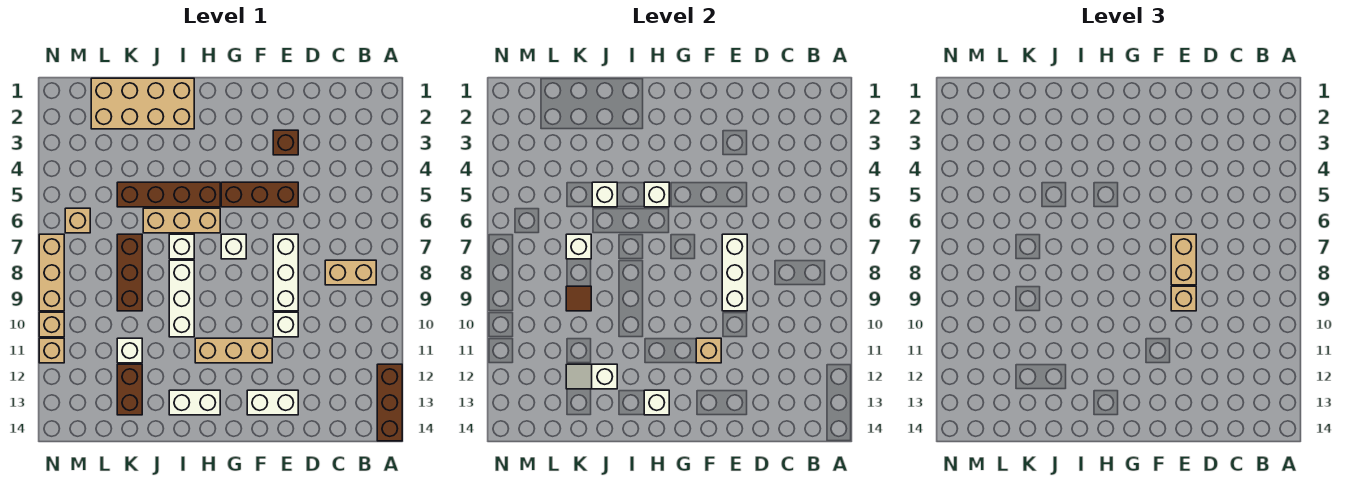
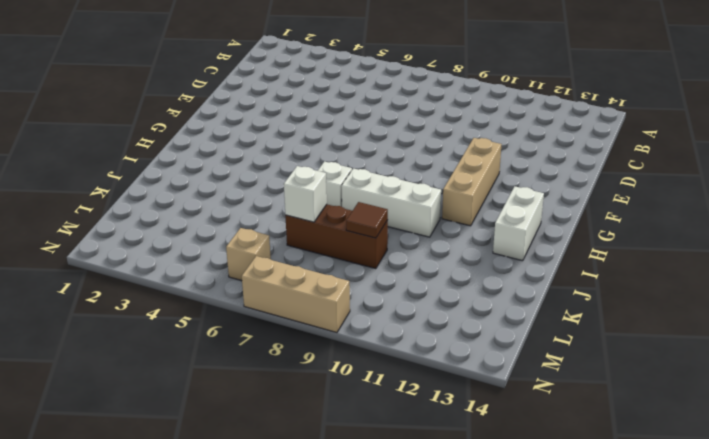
none -> brown 1x3 brick [377,364,402,441]
none -> tan 1x2 brick [325,260,376,285]
none -> brown 1x1 brick [273,130,298,155]
none -> brown 1x3 brick [221,182,298,207]

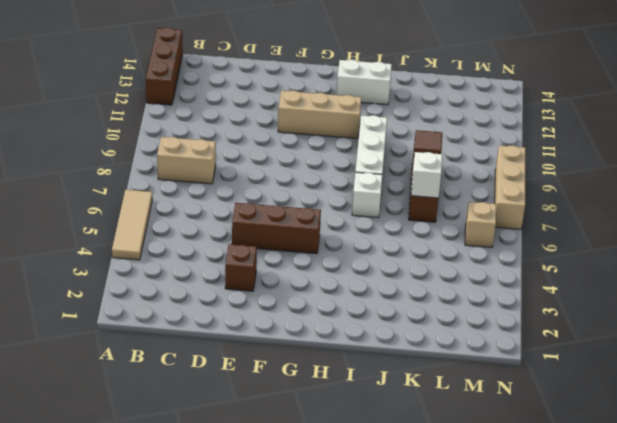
tan 1x3 tile [112,190,152,260] -> none
none -> white 1x3 brick [273,234,298,311]
none -> white 1x1 brick [273,312,298,337]
none -> white 1x2 brick [247,390,298,415]
none -> white 1x1 brick [221,234,246,259]

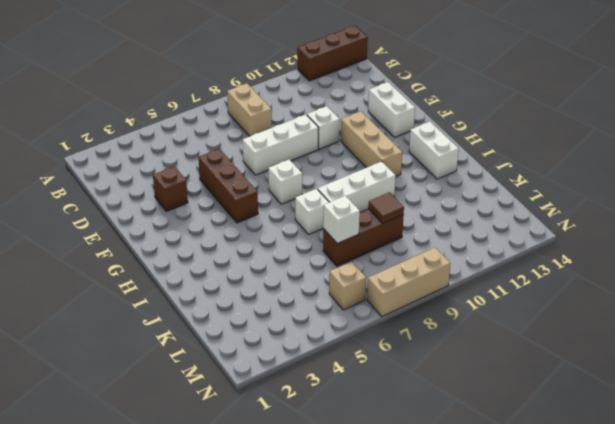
none -> brown 1x4 brick [117,182,220,207]
none -> tan 1x3 brick [143,208,220,233]
none -> tan 2x4 brick [91,78,194,129]
none -> white 1x1 brick [117,338,142,363]

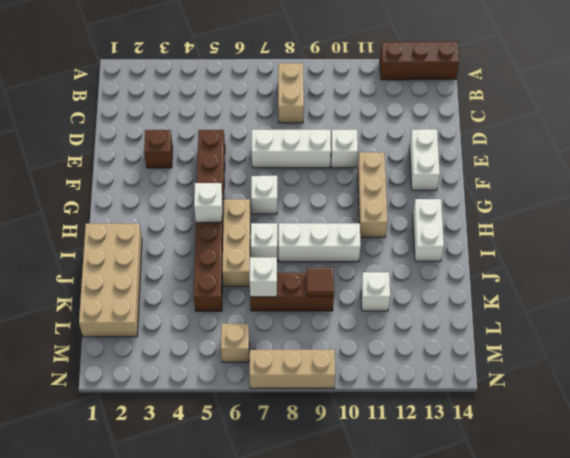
none -> brown 1x2 brick [117,364,142,415]
none -> tan 1x1 brick [39,312,64,337]
none -> tan 1x1 brick [39,338,64,363]
none -> white 1x3 brick [722,234,747,311]

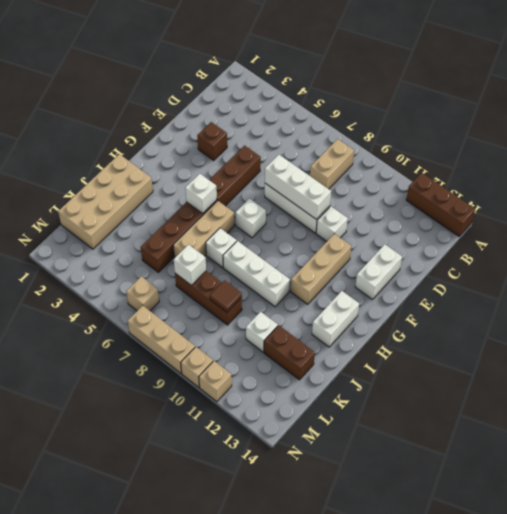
none -> tan 1x1 brick [696,338,721,363]
none -> white 1x1 brick [644,390,669,415]
none -> white 1x1 brick [592,182,617,207]
none -> white 1x2 slope [566,364,617,389]

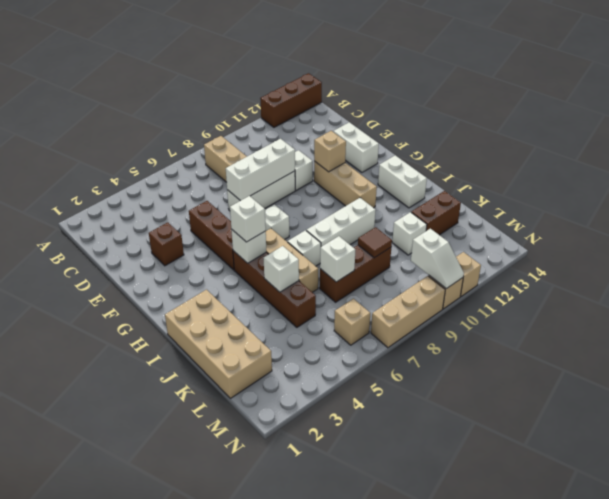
white 1x1 brick [230,196,266,242] -> white 1x1 brick moved to [644,390,669,415]
white 1x2 slope [411,229,464,289] -> white 1x2 slope moved to [566,364,617,389]
none -> tan 1x2 brick [1171,234,1196,285]
none -> tan 1x1 brick [1171,286,1196,311]

